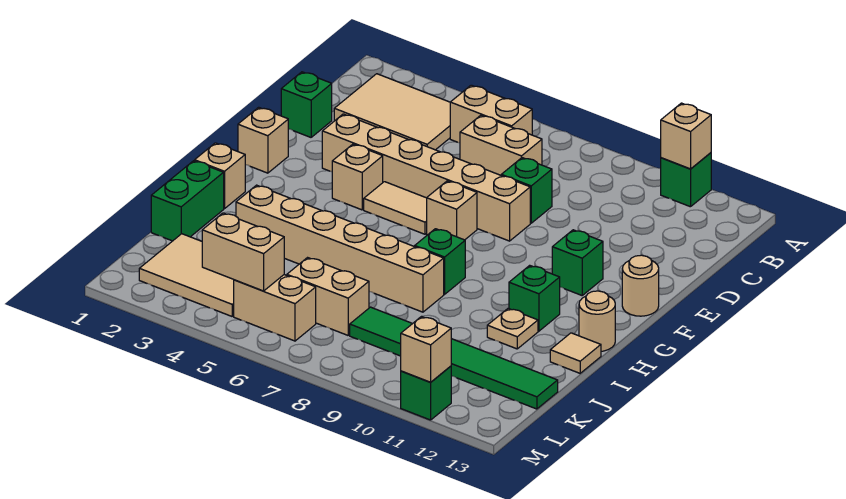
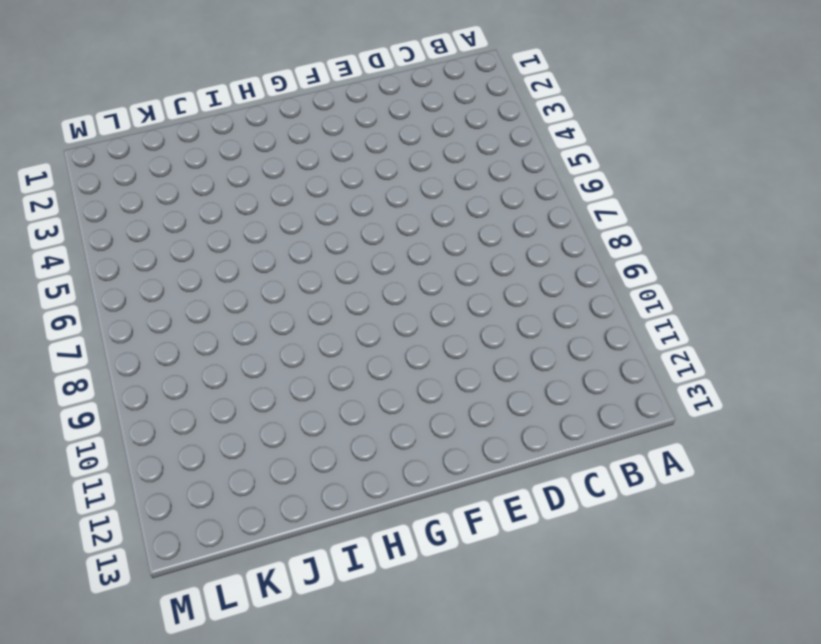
none -> green 1x1 brick [661,153,711,207]
none -> tan 2x3 tile [334,74,450,150]
none -> tan 1x2 brick [450,85,532,143]

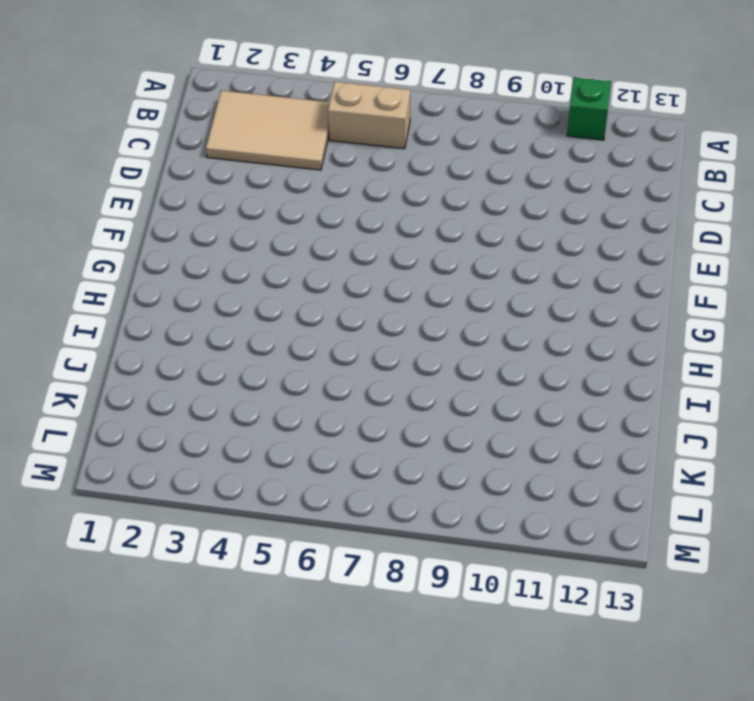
none -> tan 1x2 brick [460,115,542,175]
none -> green 1x1 brick [281,72,332,137]
none -> green 1x1 brick [501,158,552,223]

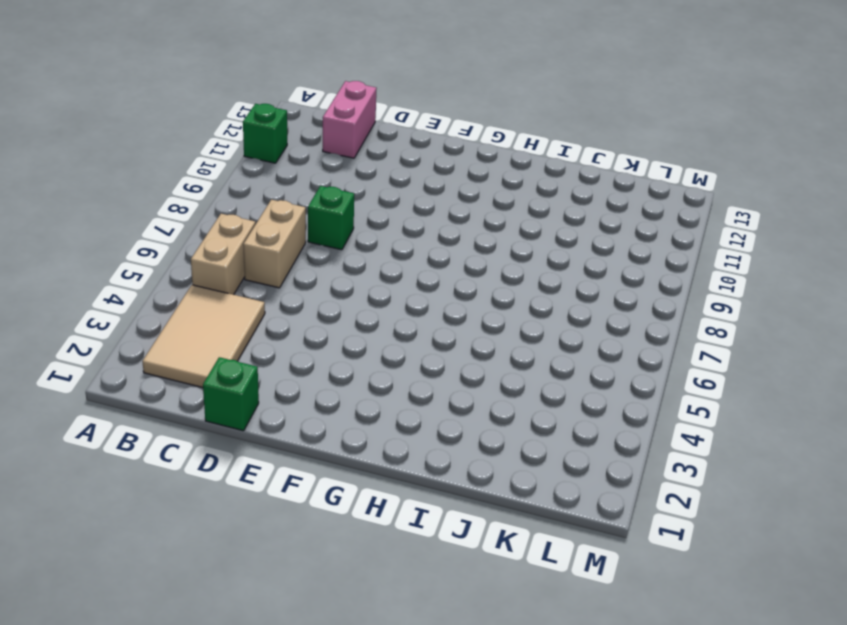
pink 1x2 brick [323,81,377,158] -> none
none -> tan 1x6 brick [322,114,530,241]
none -> tan 1x1 brick [238,107,288,173]
none -> tan 1x1 brick [332,144,383,210]

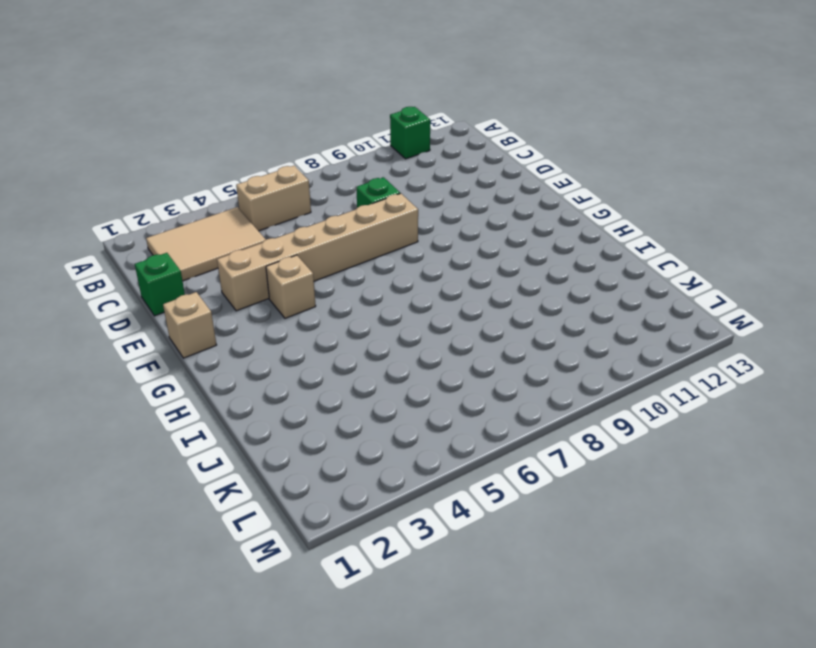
none -> tan 1x2 brick [460,115,542,175]
none -> tan 1x2 tile [364,182,427,234]
none -> tan 1x1 brick [427,181,477,240]

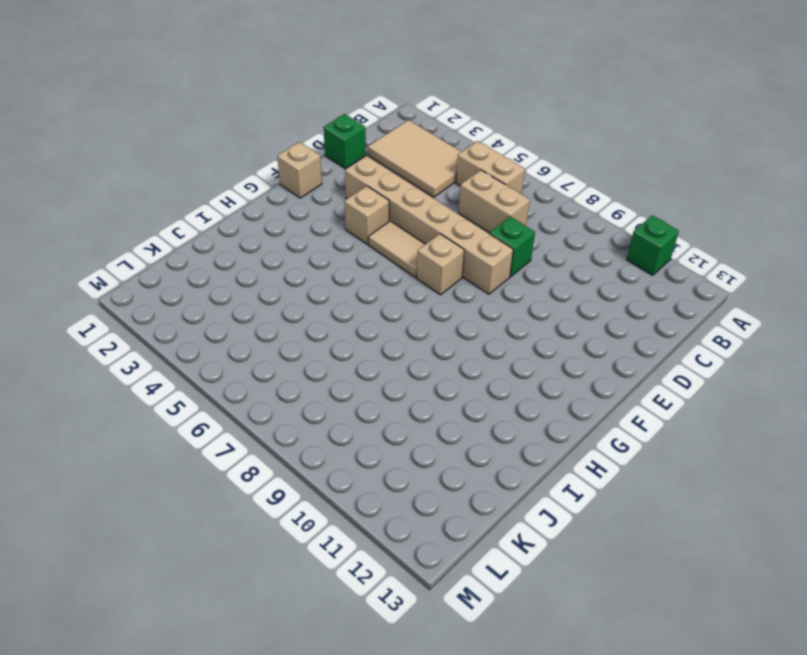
none -> green 1x1 brick [552,230,603,295]
none -> tan 1x1 round brick [622,255,659,316]
none -> tan 1x1 brick [195,143,245,209]

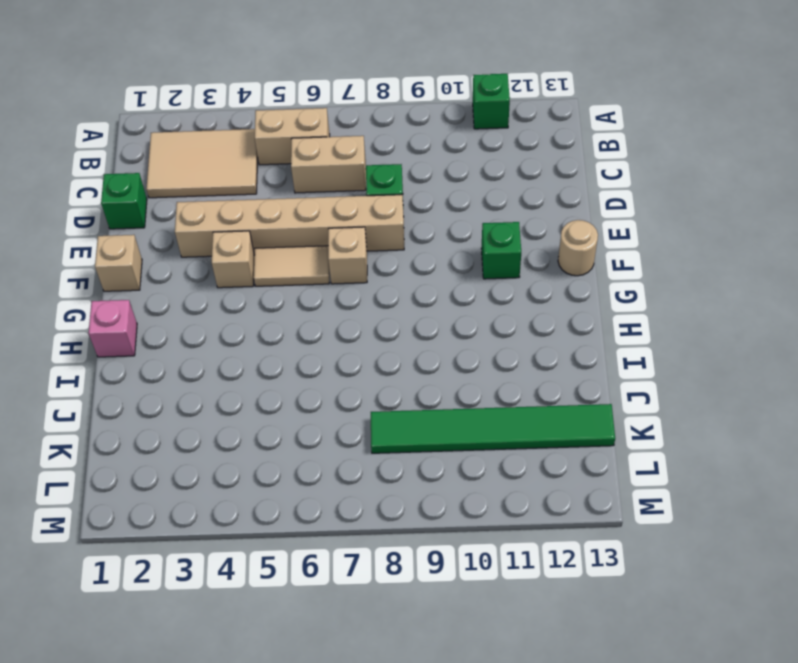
pink 1x1 brick [89,300,137,357] -> tan 1x1 brick [195,143,245,209]
none -> green 1x1 brick [415,229,465,294]
none -> green 1x1 brick [509,265,560,331]
none -> tan 1x1 round brick [579,291,615,351]

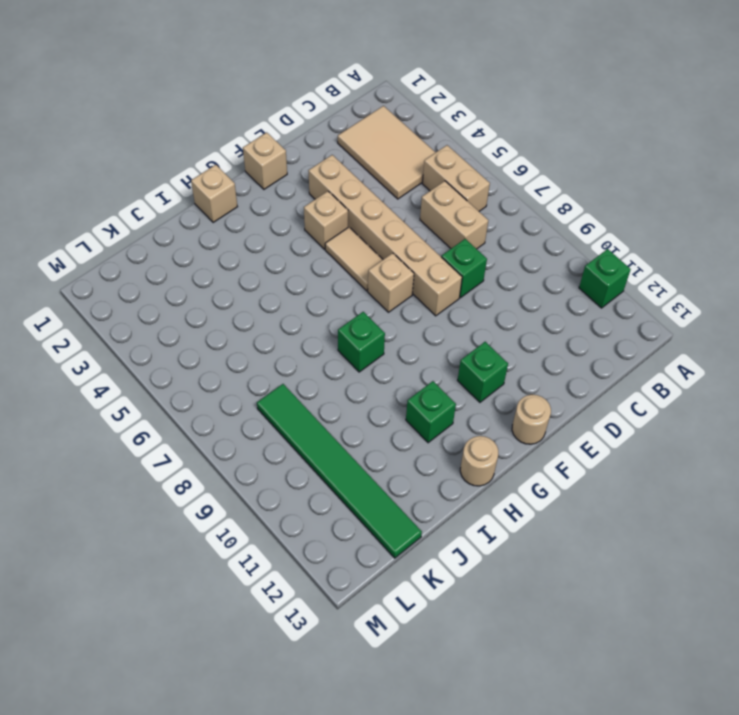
none -> green 1x1 brick [281,72,332,137]
none -> green 1x2 brick [151,161,224,241]
none -> tan 1x6 brick [236,185,444,312]

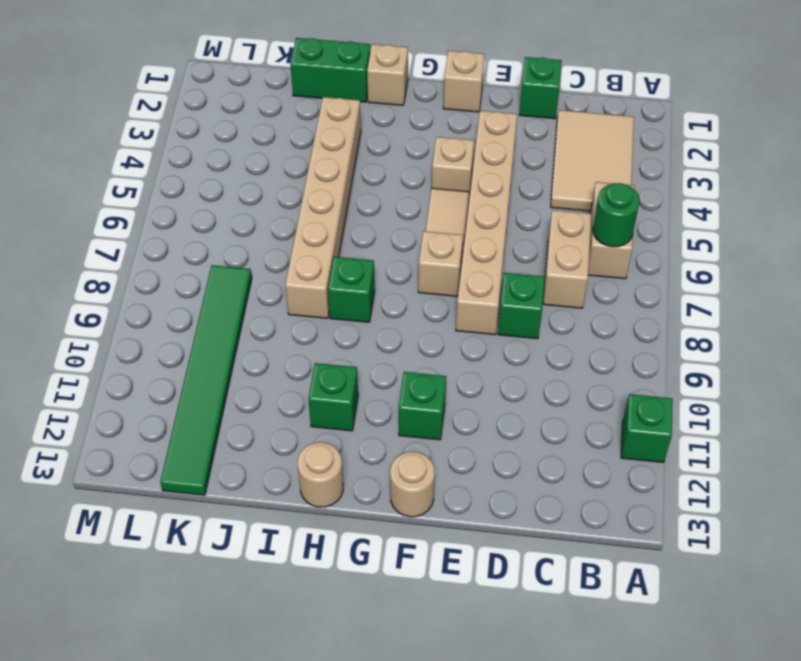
green 1x1 round brick [593,183,640,247] -> none
none -> tan 1x1 plate [487,308,538,349]
none -> tan 1x1 tile [550,333,601,373]
none -> tan 2x3 tile [139,234,234,316]

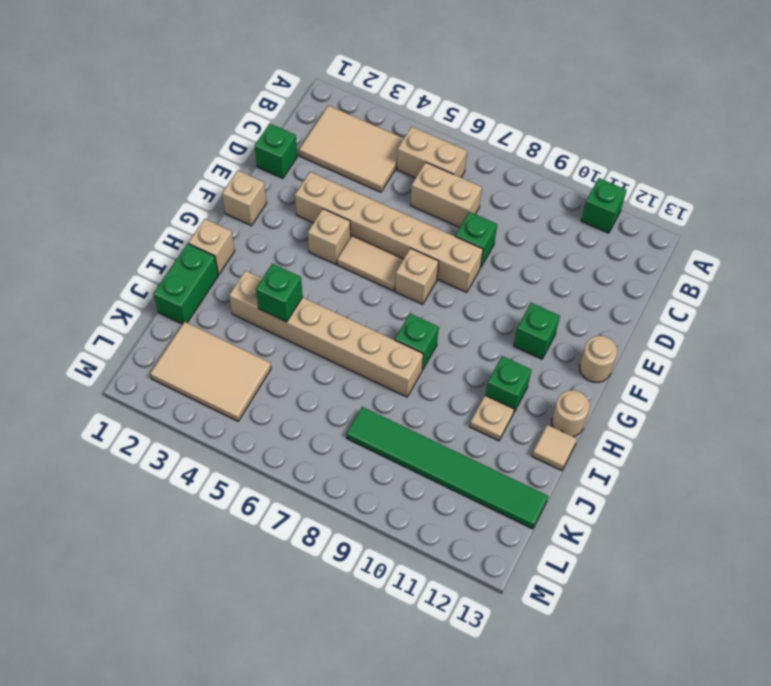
green 1x1 brick [256,264,302,322] -> green 1x1 brick moved to [401,366,451,420]
none -> tan 1x2 brick [287,258,369,335]
none -> tan 1x2 brick [234,275,316,341]
none -> tan 1x1 brick [661,103,711,169]

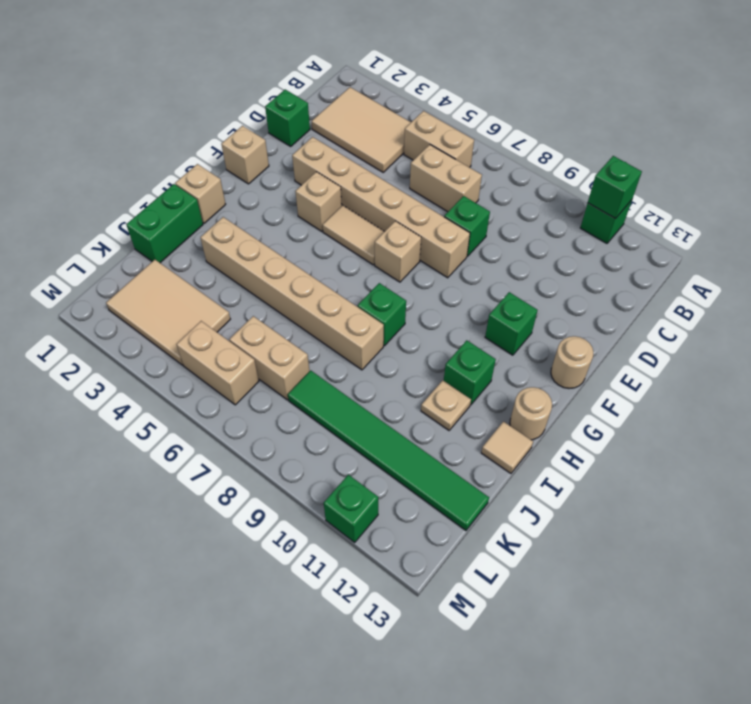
green 1x1 brick [588,156,642,219] -> tan 1x1 brick [661,103,711,169]
none -> tan 1x2 brick [202,213,284,291]
none -> tan 1x1 brick [401,317,451,382]

